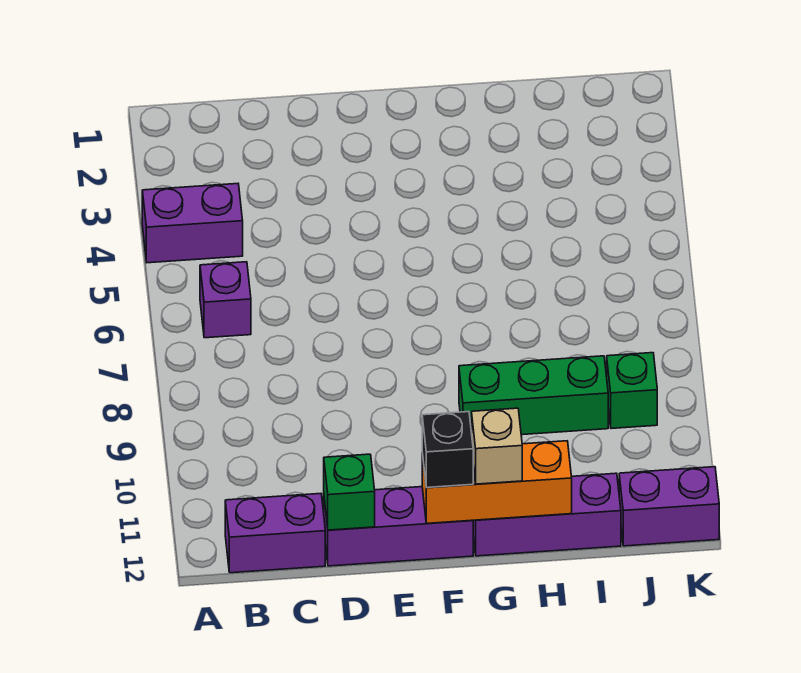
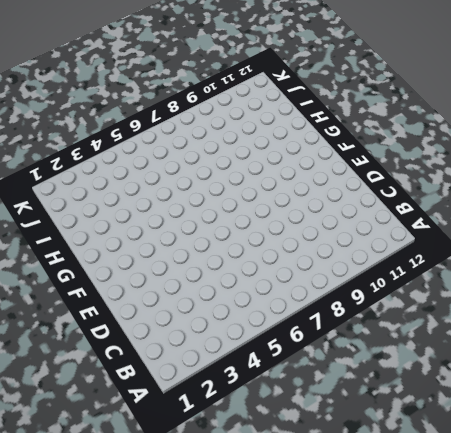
none -> purple 1x2 brick [142,184,243,263]
none -> purple 1x1 brick [200,262,251,338]
none -> purple 1x2 brick [225,494,325,573]

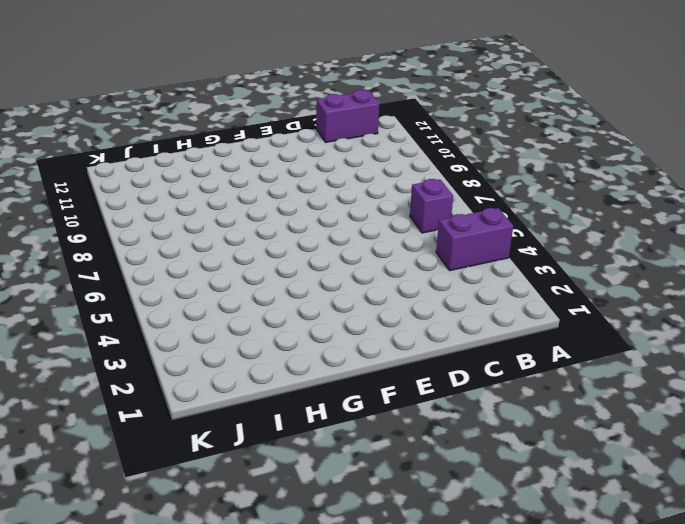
none -> purple 1x3 brick [324,487,473,566]
none -> green 1x3 brick [459,356,608,435]
none -> purple 1x3 brick [473,473,621,556]

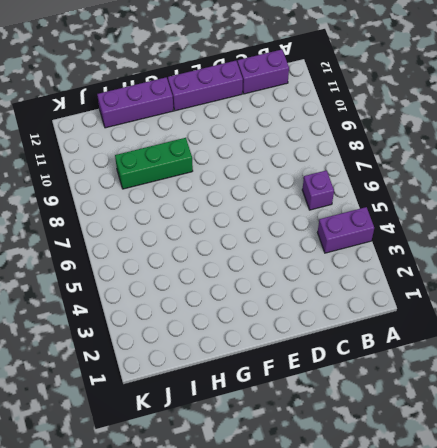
none -> green 1x1 brick [607,353,657,429]
none -> purple 1x2 brick [619,467,719,546]
none -> green 1x1 brick [324,454,375,530]

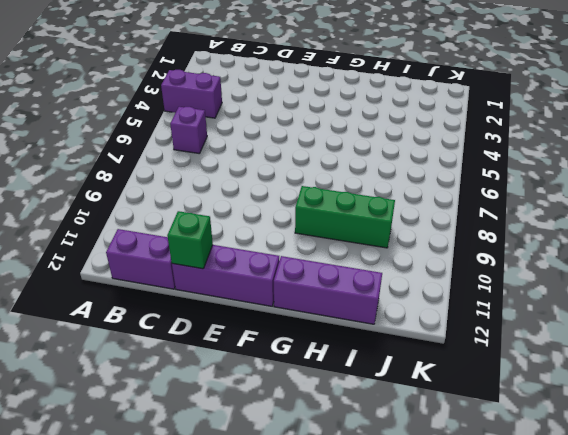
none -> green 1x1 brick [607,353,657,429]
none -> purple 1x2 brick [619,467,719,546]
none -> orange 1x3 brick [422,441,572,523]

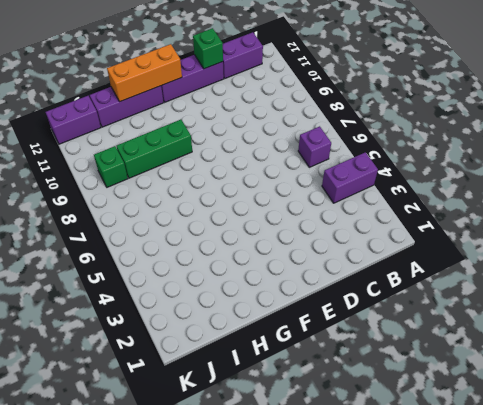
none -> black 1x1 brick [422,412,473,488]
none -> tan 1x1 brick [472,408,522,484]

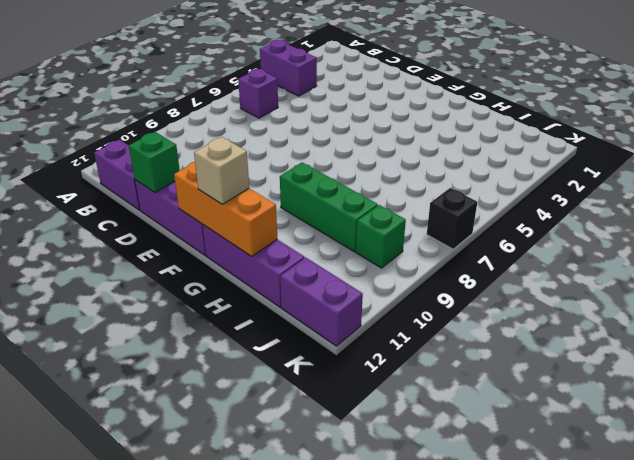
black 1x1 brick [427,188,477,249] -> black 1x1 brick moved to [422,412,473,488]

